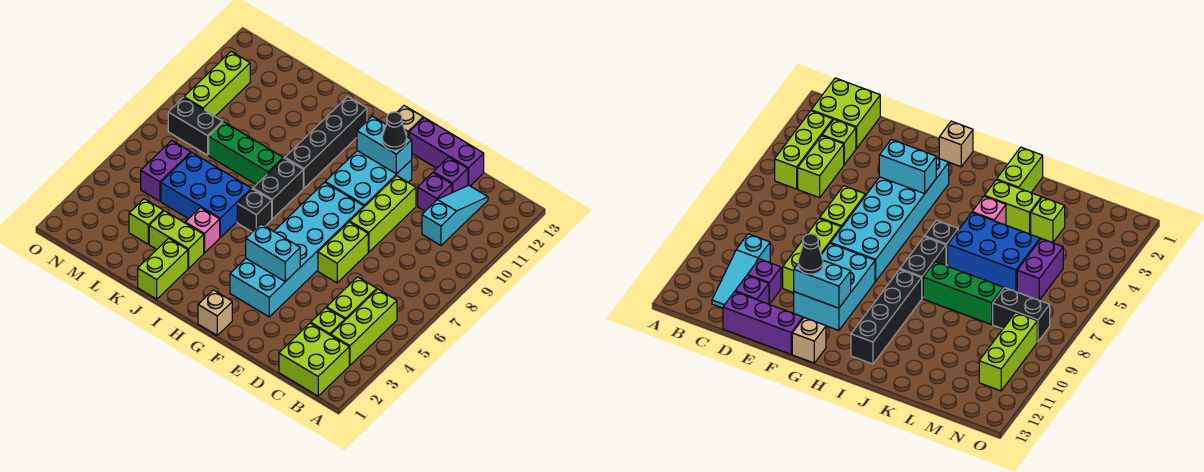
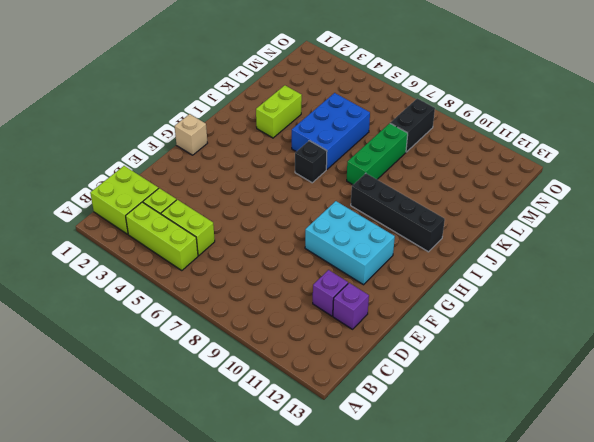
none -> cyan 1x3 slope [422,185,488,245]
none -> purple 1x3 brick [409,118,484,186]
none -> lime 1x2 brick [318,222,368,283]

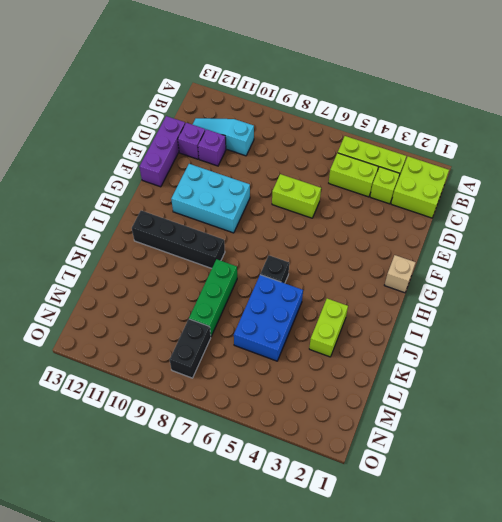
none -> lime 1x3 brick [350,176,416,252]
none -> cyan 2x6 brick [230,182,364,317]
none -> tan 1x1 brick [397,106,423,138]

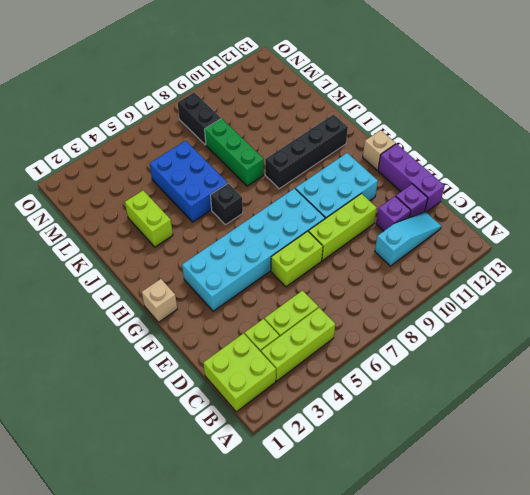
none -> black 1x2 brick [253,158,303,219]
none -> lime 1x2 brick [138,238,188,299]
none -> pink 1x1 brick [185,208,220,253]

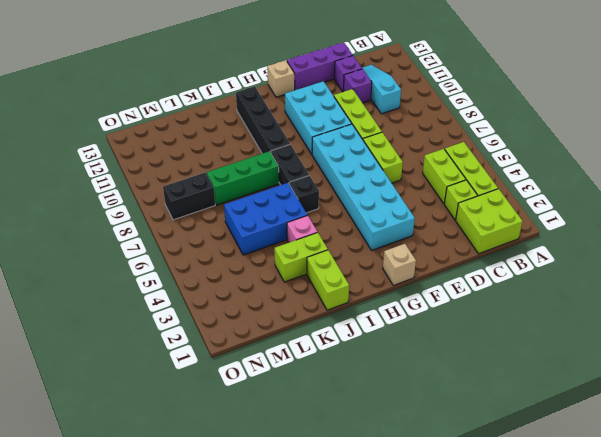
none -> lime 1x1 brick [129,199,163,244]
none -> purple 1x2 brick [141,140,191,201]
none -> lime 1x3 brick [184,52,250,116]

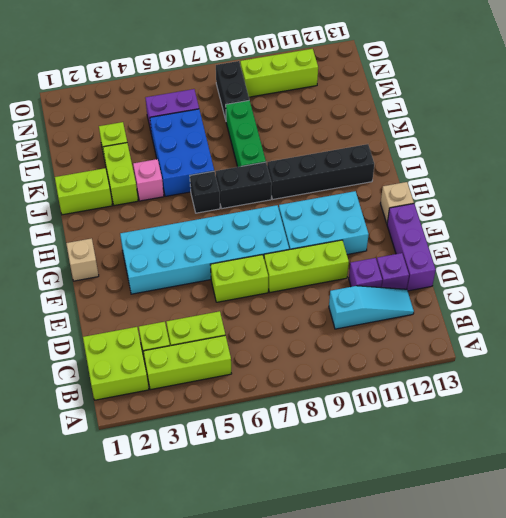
none -> cyan 1x2 brick [246,224,300,282]
none -> cyan 1x2 brick [357,116,412,174]
none -> black 1x1 cone [382,112,407,150]

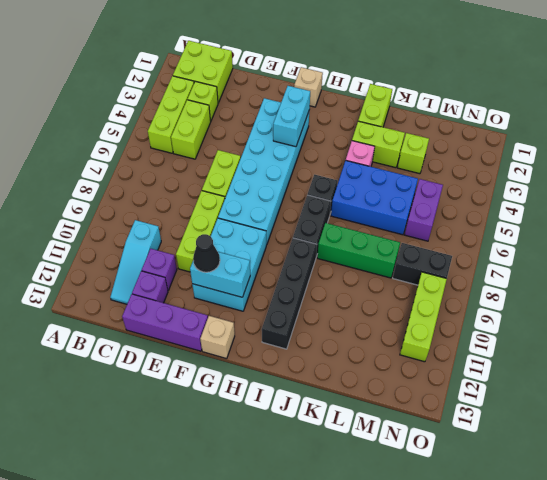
cyan 1x2 brick [273,86,310,147] -> cyan 1x2 brick turned to [246,224,300,282]

